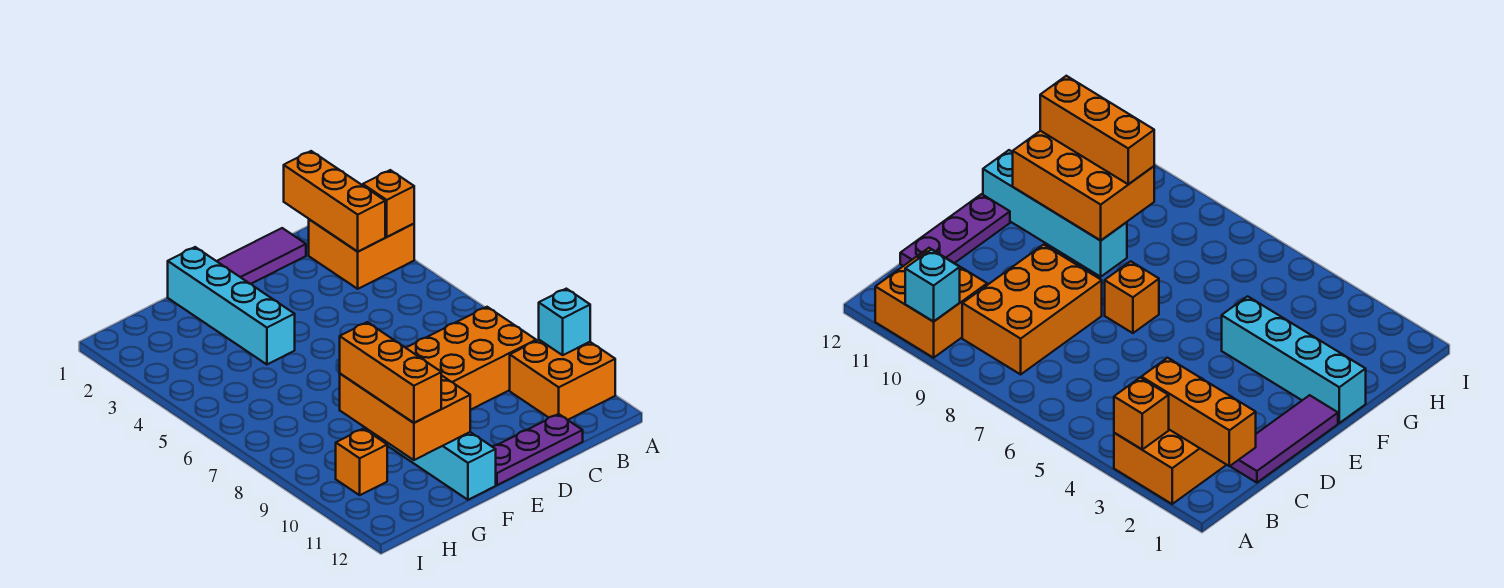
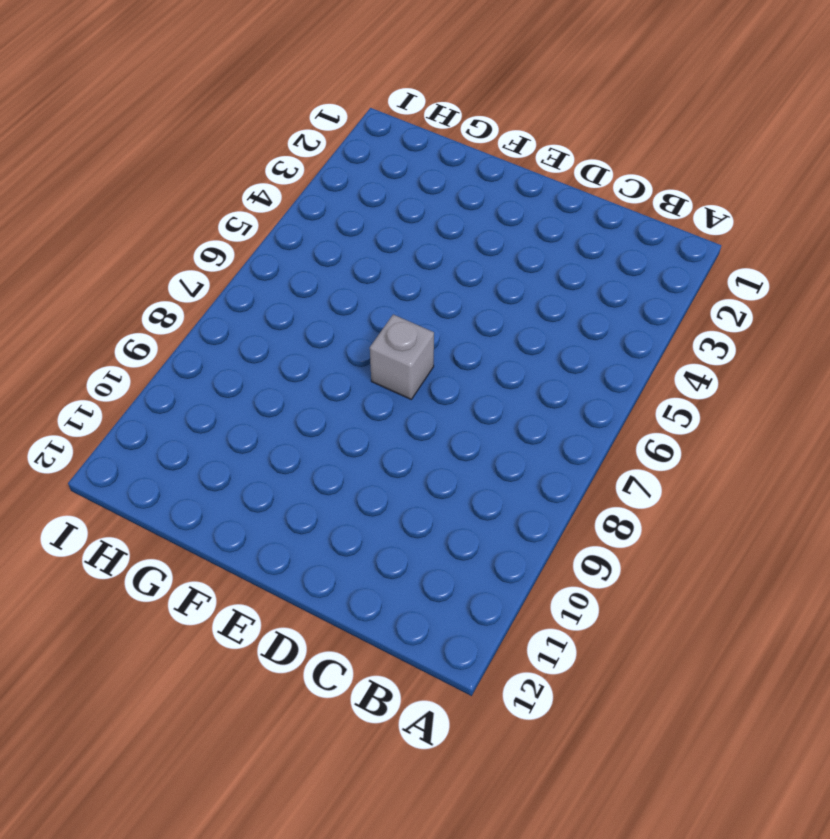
grey 1x1 brick [370,315,434,399] -> orange 1x1 brick [1105,261,1159,333]
none -> orange 2x2 brick [309,219,414,289]
none -> orange 2x2 brick [510,340,615,420]
none -> orange 2x3 brick [406,307,536,410]

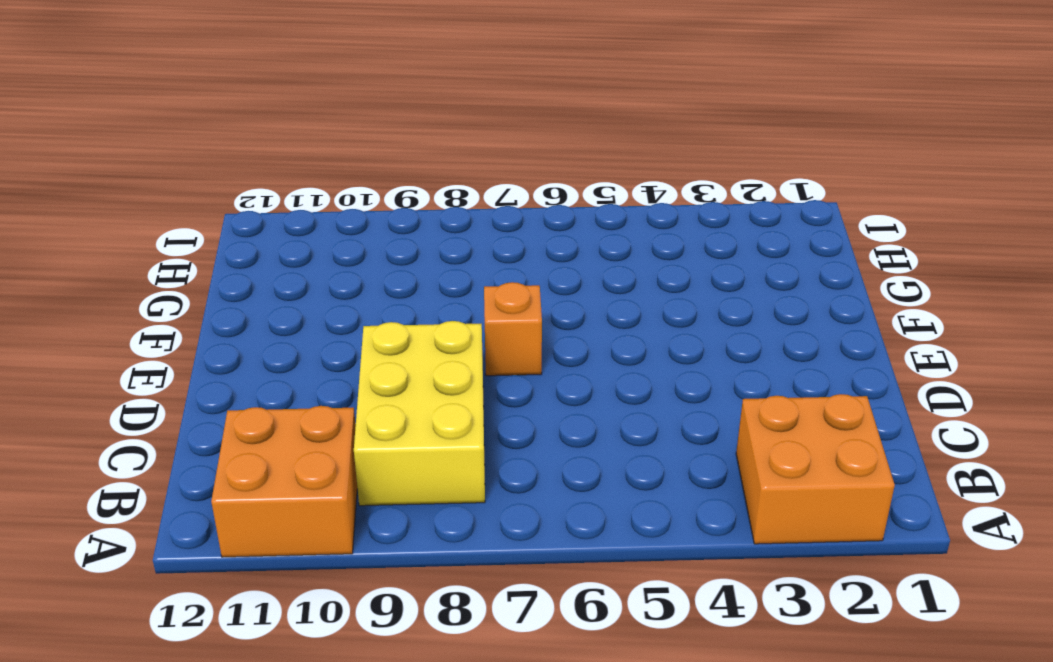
yellow 2x3 brick [354,321,485,506] -> orange 2x3 brick [406,307,536,410]
none -> purple 1x3 tile [217,228,306,284]
none -> purple 1x3 plate [492,414,583,485]
none -> cyan 1x4 brick [168,247,295,364]

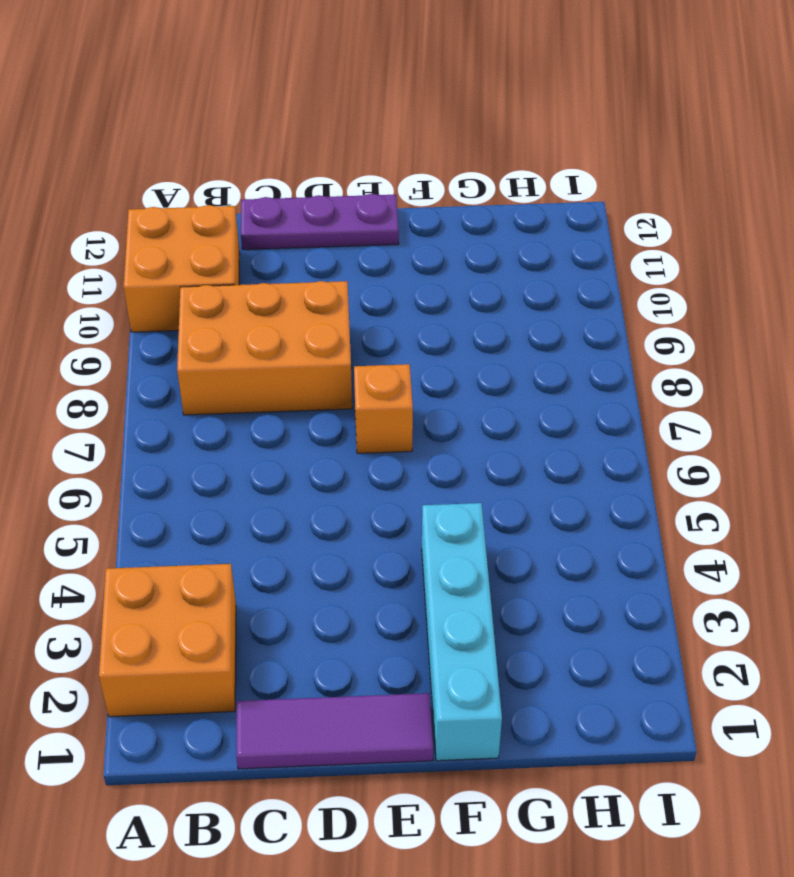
none -> cyan 1x4 brick [369,431,496,500]
none -> orange 1x1 brick [336,429,387,495]
none -> orange 1x1 brick [363,170,414,237]

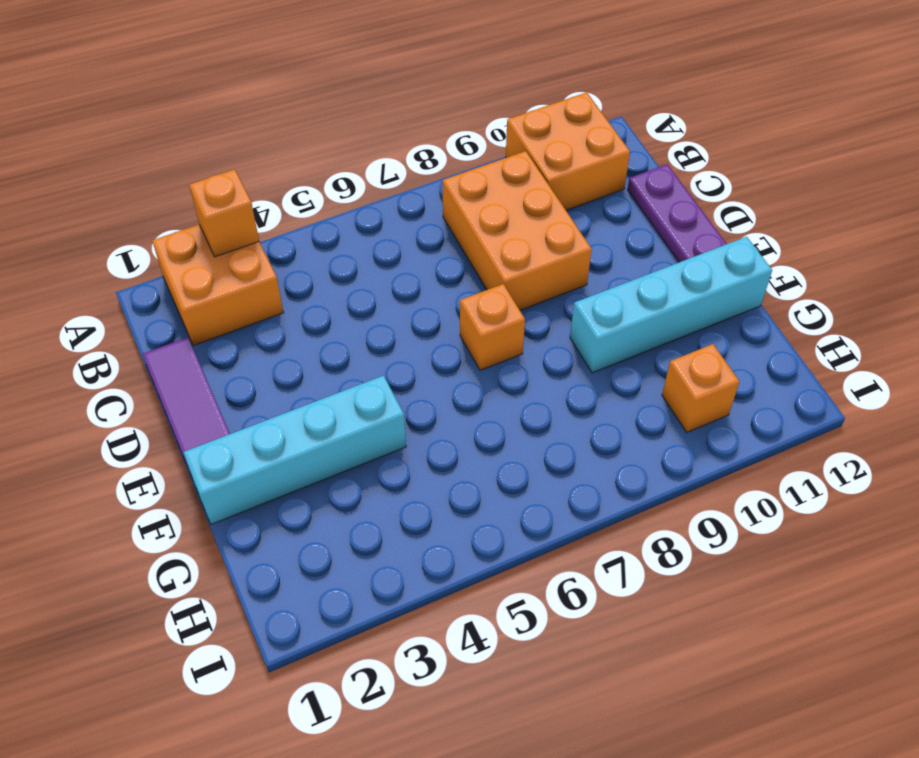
none -> cyan 1x1 brick [539,289,590,355]
none -> orange 1x3 brick [284,151,385,252]
none -> orange 2x3 brick [340,374,470,460]

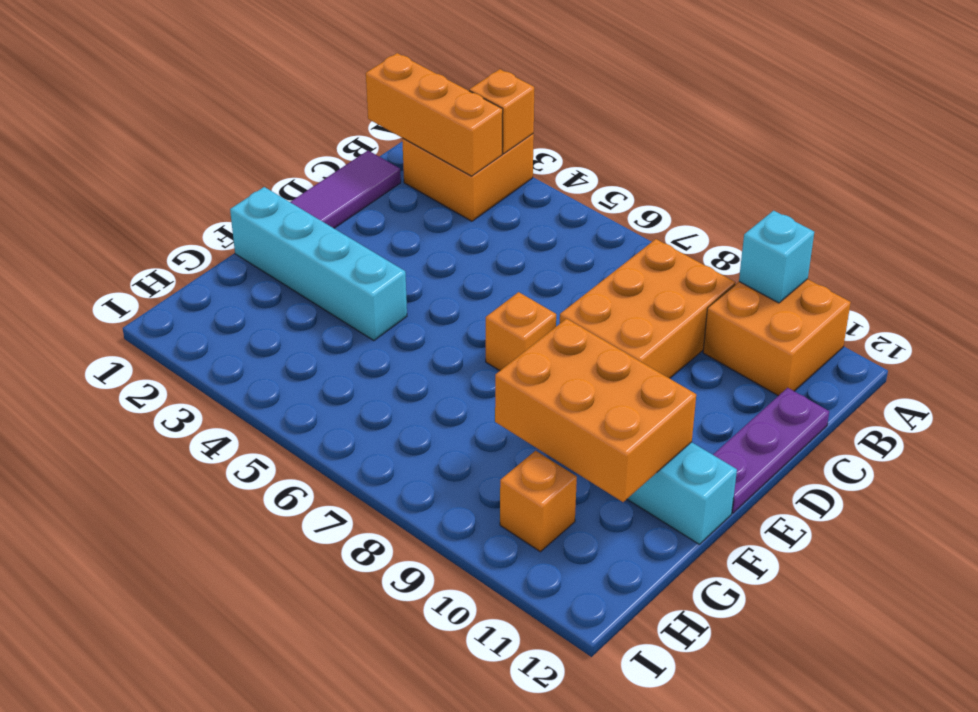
none -> orange 1x3 brick [340,322,441,423]

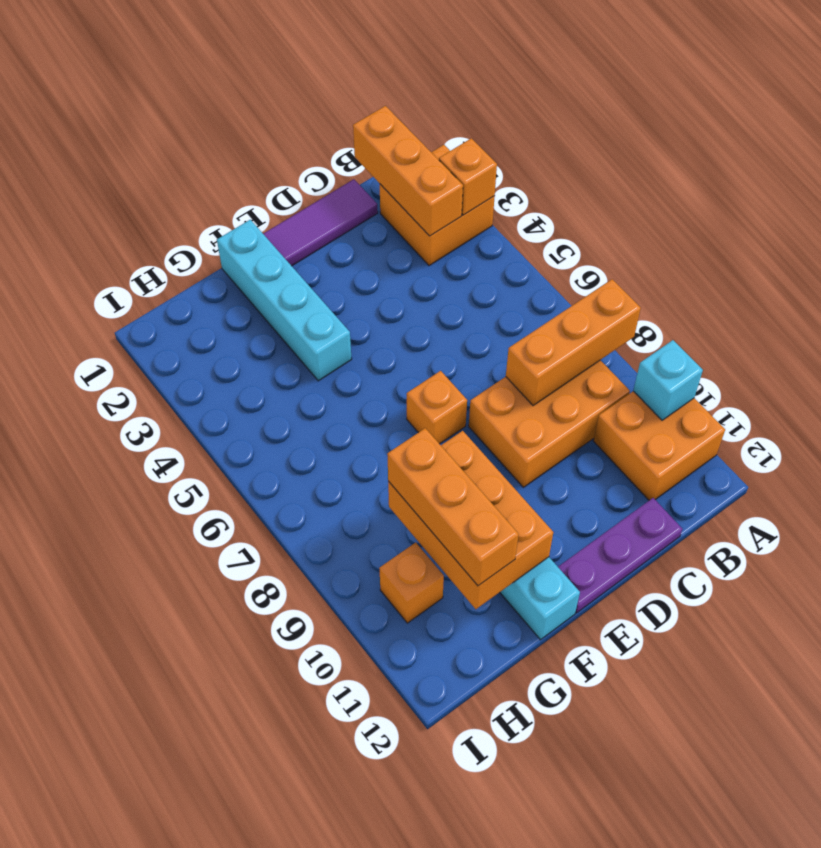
orange 1x3 brick [506,279,641,406] -> none

